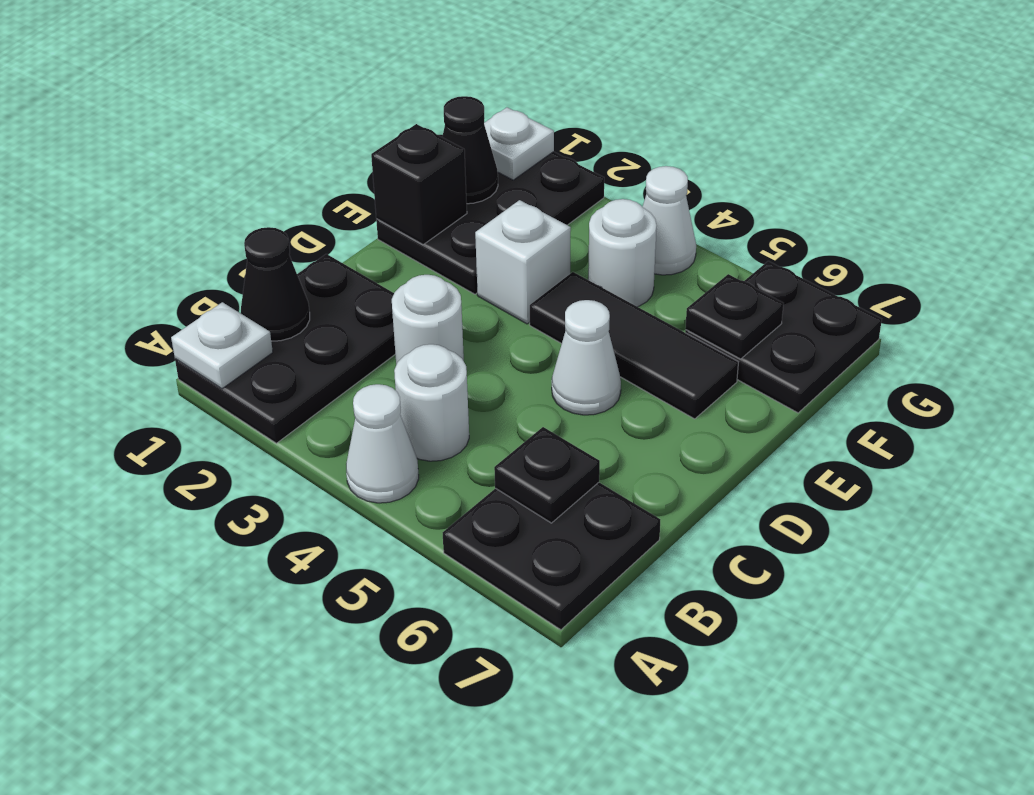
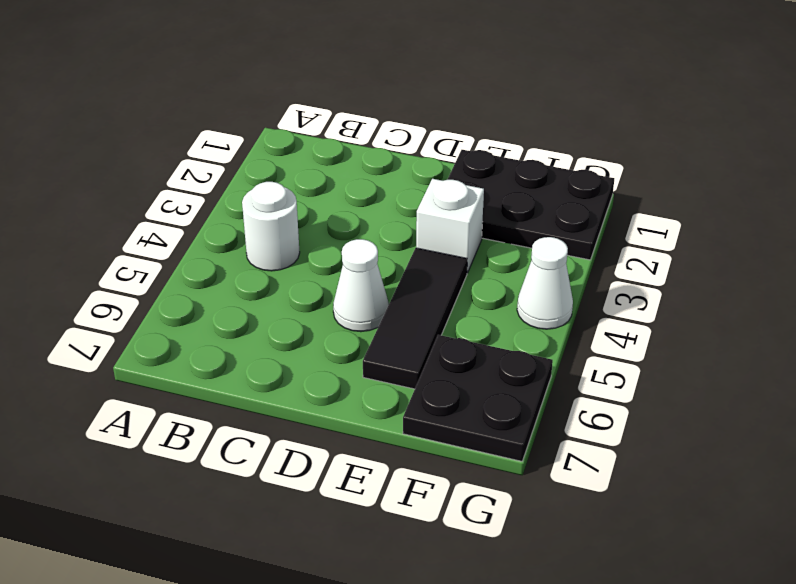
none -> black 2x3 plate [175,254,395,443]
none -> white 1x1 cone [346,384,419,503]
none -> black 2x2 plate [443,483,660,630]

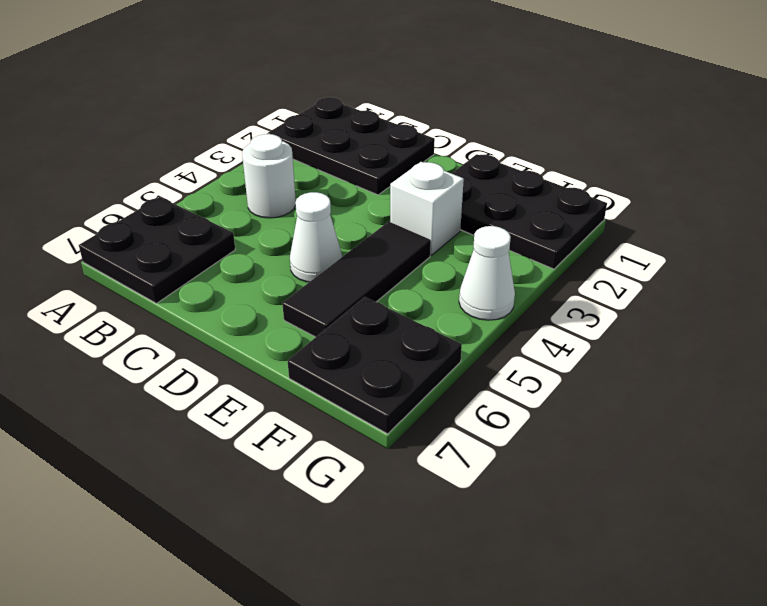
none -> white 1x1 cone [346,384,419,503]
none -> white 1x1 round brick [392,275,464,365]
none -> white 1x1 round brick [588,199,657,307]

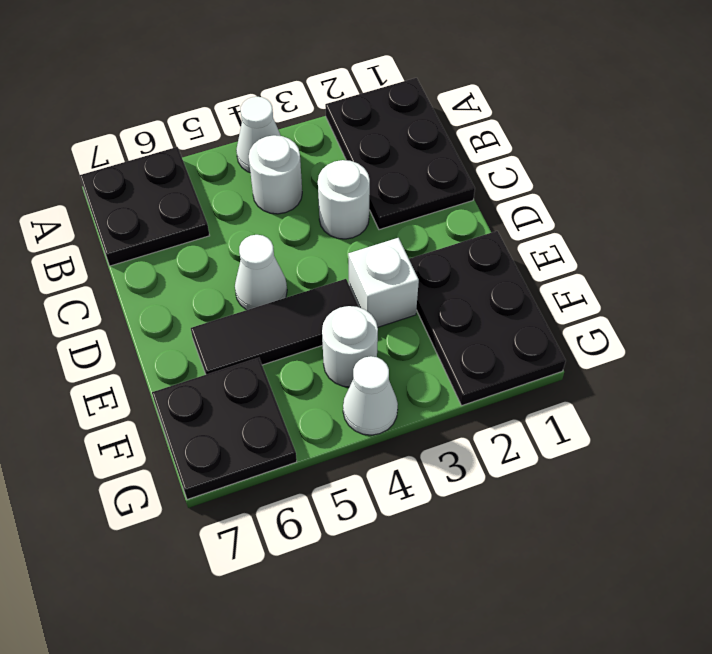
none -> white 1x1 plate [171,302,273,389]
none -> black 1x1 cone [241,227,310,341]
none -> black 1x1 plate [494,427,600,523]

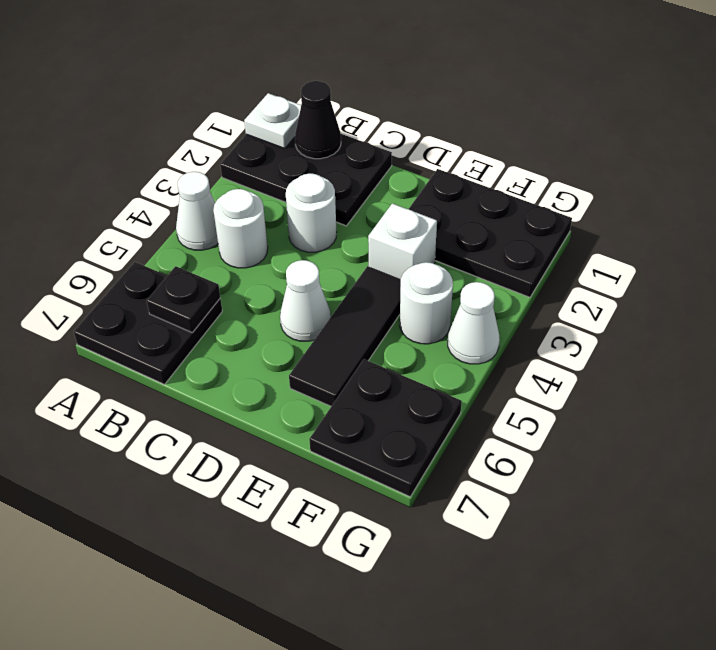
none -> black 1x1 brick [371,124,467,244]
none -> black 1x1 cone [442,96,498,204]
none -> black 1x1 plate [685,274,784,359]

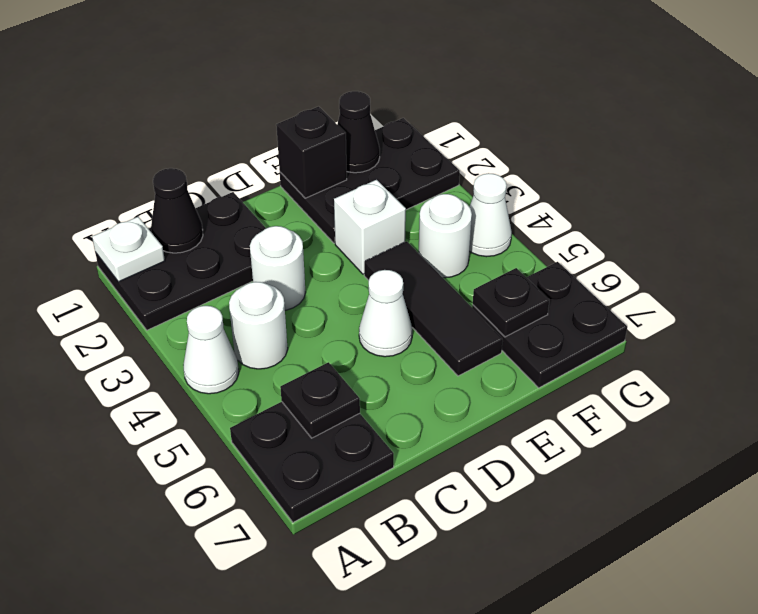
none -> white 1x1 plate [484,107,554,180]

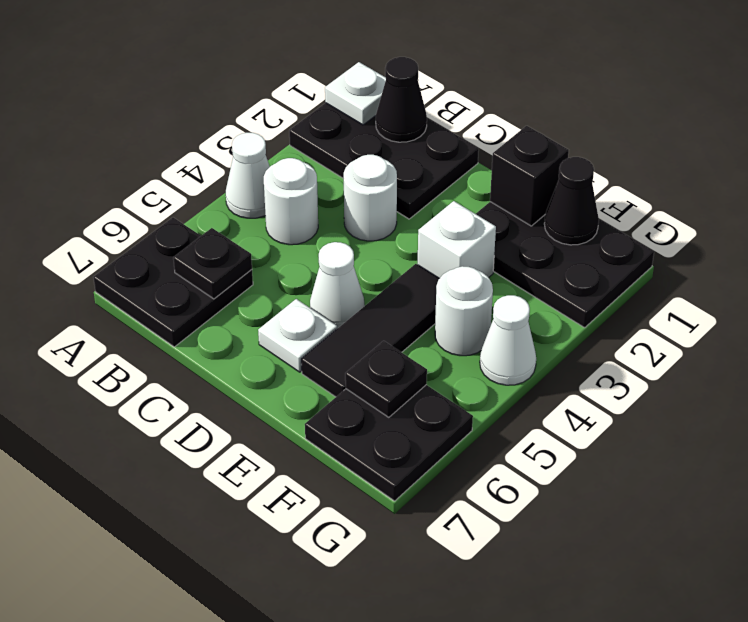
white 1x1 plate [258,299,337,372] -> white 1x1 plate moved to [484,107,554,180]

